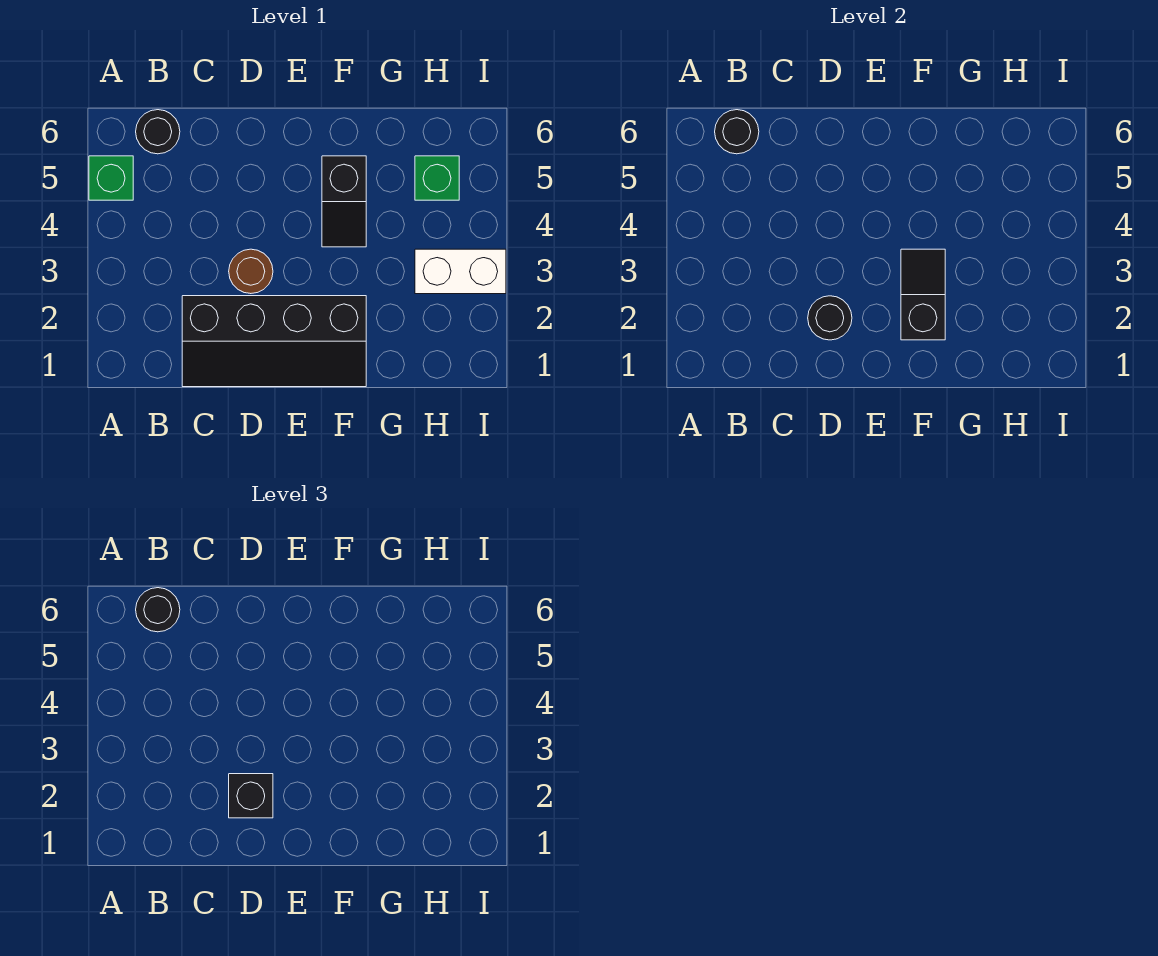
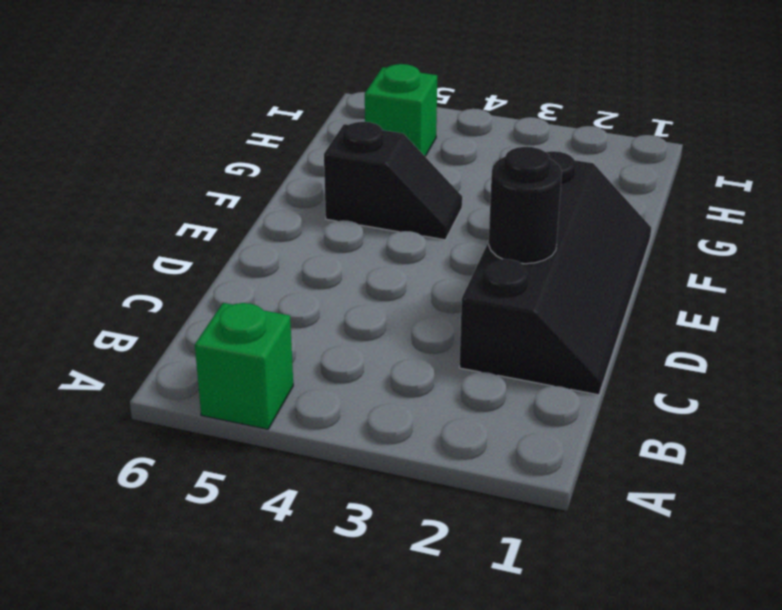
none -> black 1x1 round brick [136,110,180,154]
none -> brown 1x1 round brick [229,249,273,294]
none -> white 1x2 brick [415,249,506,294]

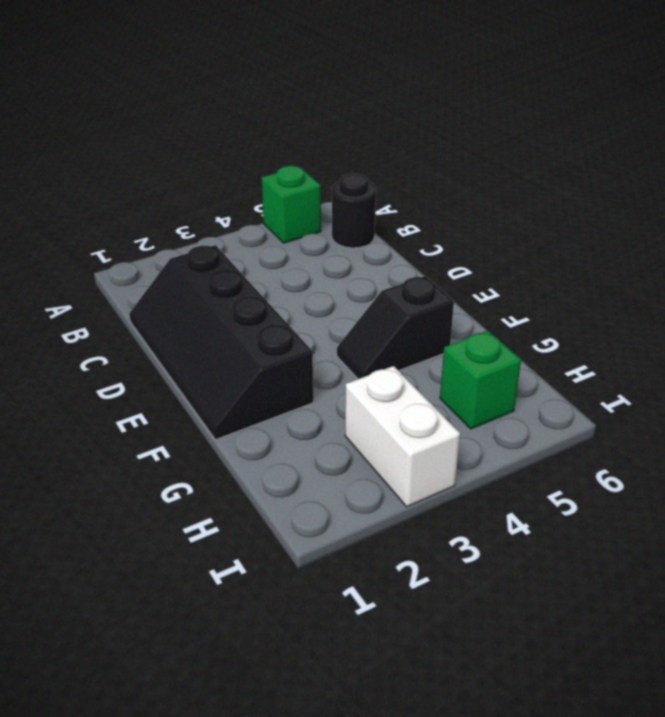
none -> brown 1x1 round brick [229,249,273,294]
none -> black 1x1 round brick [715,110,759,154]
none -> black 1x1 round brick [808,296,852,340]

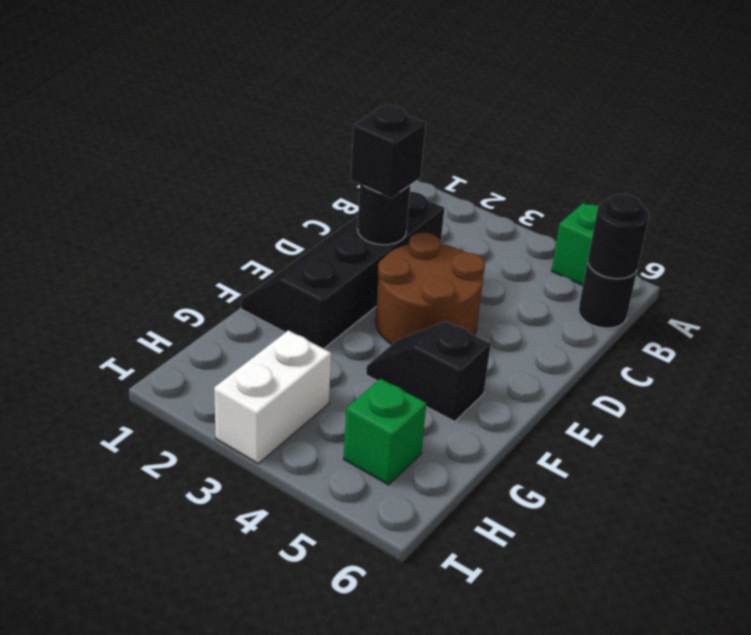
brown 2x2 round brick [375,233,485,344] -> brown 1x1 round brick [229,249,273,294]
none -> black 1x2 slope [901,249,945,340]
none -> black 1x1 round brick [136,588,180,632]

